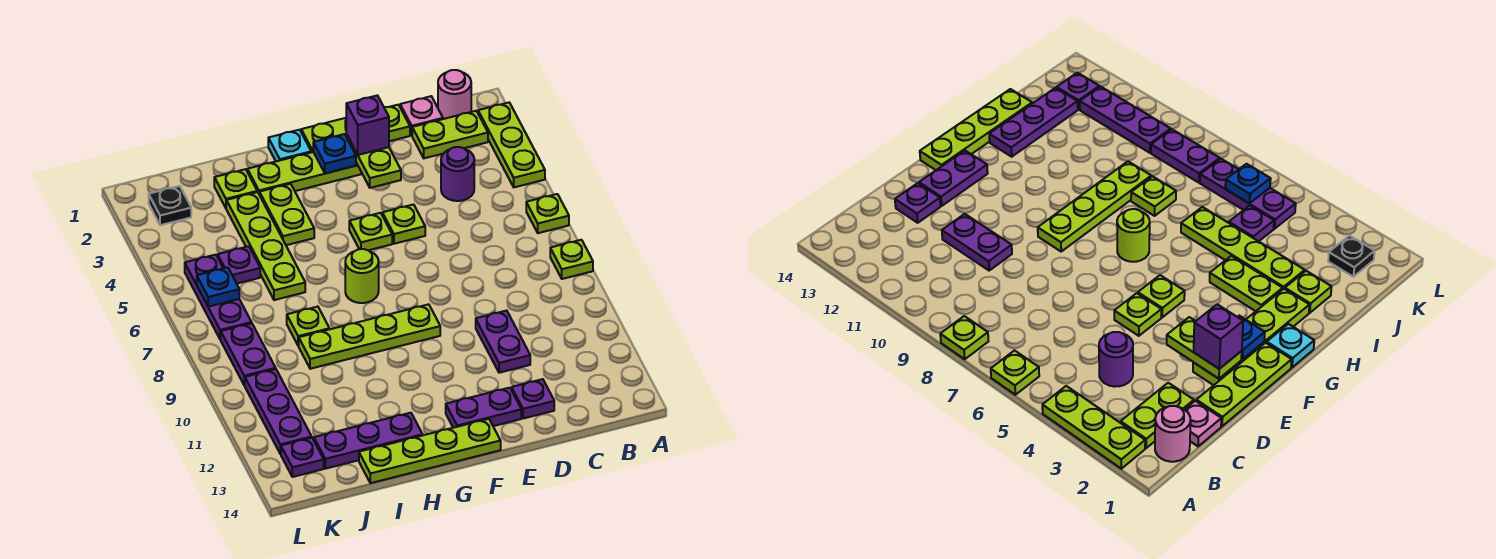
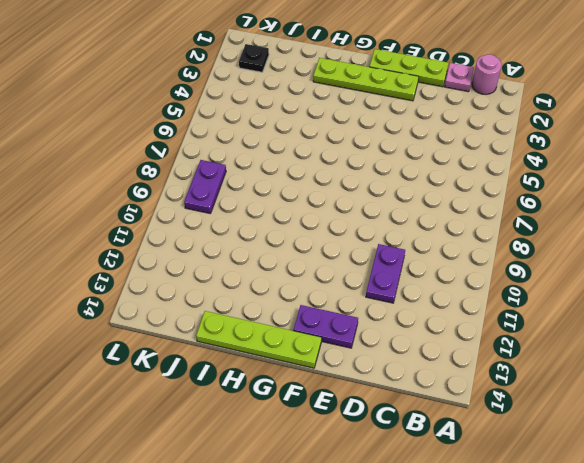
none -> lime 1x3 plate [478,103,545,187]
none -> lime 1x1 plate [526,194,569,233]
none -> lime 1x1 plate [550,240,593,279]
none -> lime 1x2 plate [412,111,488,158]

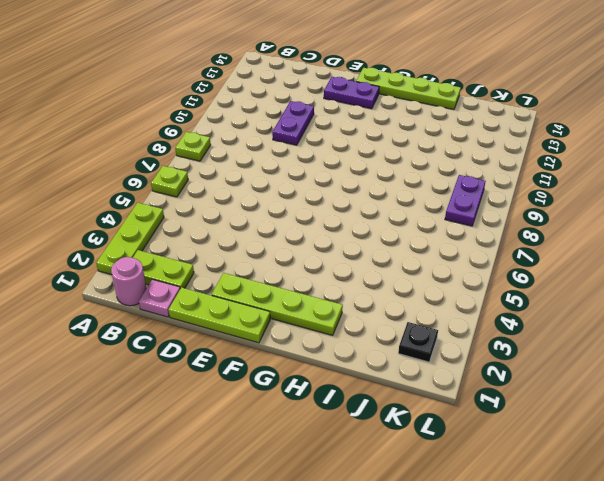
none -> purple 1x1 round brick [441,147,474,201]
none -> purple 1x1 plate [512,379,554,419]
none -> lime 1x1 plate [382,205,425,244]
none -> lime 1x1 plate [349,213,392,250]

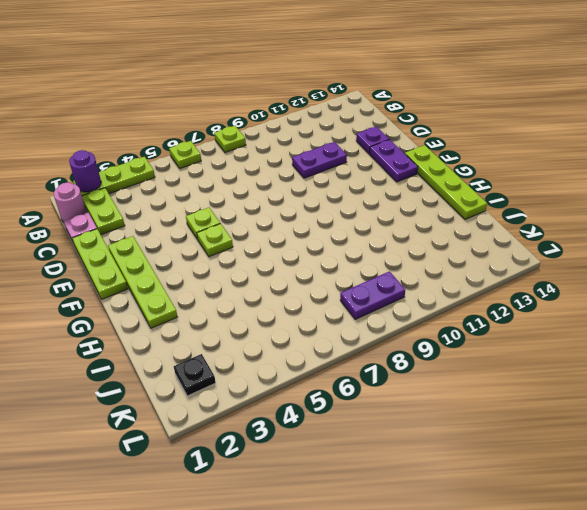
purple 1x1 round brick [69,150,101,192] -> purple 1x1 round brick moved to [441,147,474,201]
none -> lime 1x4 plate [299,304,440,369]
none -> cyan 1x1 plate [268,130,311,161]
none -> lime 1x1 round brick [345,249,379,303]
none -> lime 1x2 plate [259,184,314,245]

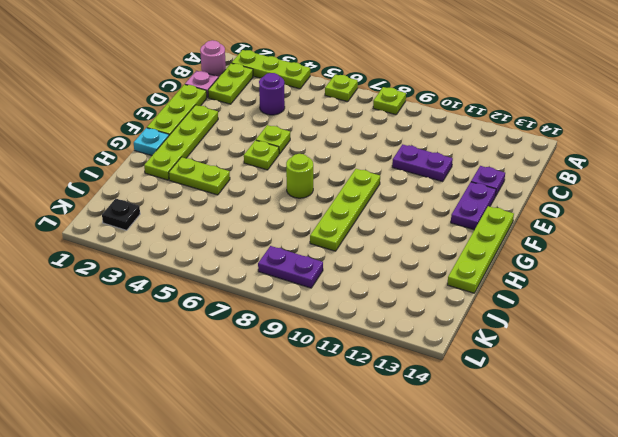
none -> purple 1x3 plate [314,413,423,469]
none -> lime 1x1 plate [214,169,257,208]
none -> lime 1x4 plate [226,192,305,300]
none -> lime 1x1 plate [287,307,329,346]

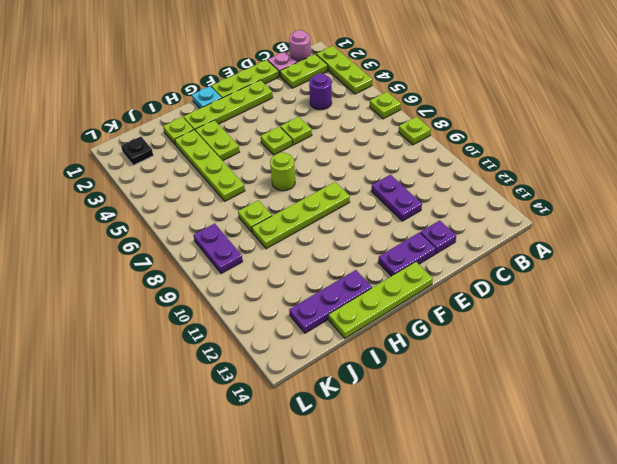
none -> purple 1x1 plate [218,246,260,284]
none -> purple 1x3 plate [185,255,252,340]
none -> purple 1x3 plate [244,369,312,454]
none -> purple 1x1 plate [281,438,324,477]

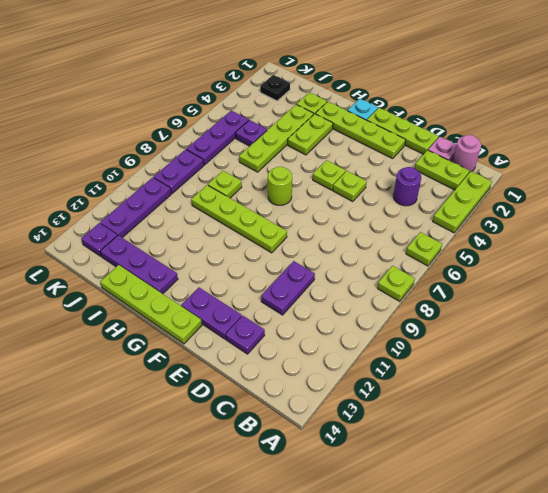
none -> lime 1x2 plate [346,134,401,188]
none -> blue 1x1 plate [313,134,356,173]
none -> blue 1x1 plate [197,267,239,307]
none -> purple 1x1 brick [346,95,389,155]

